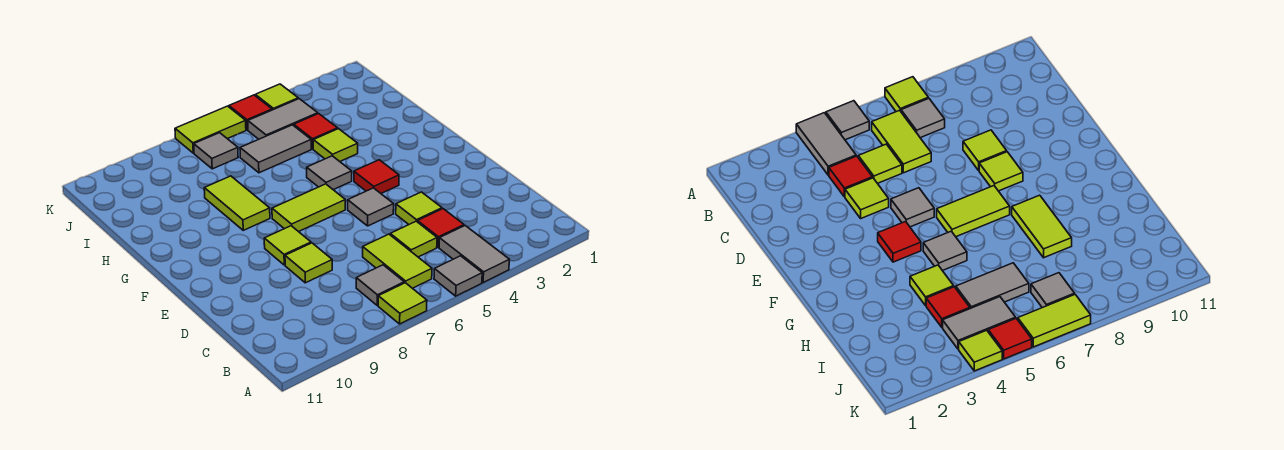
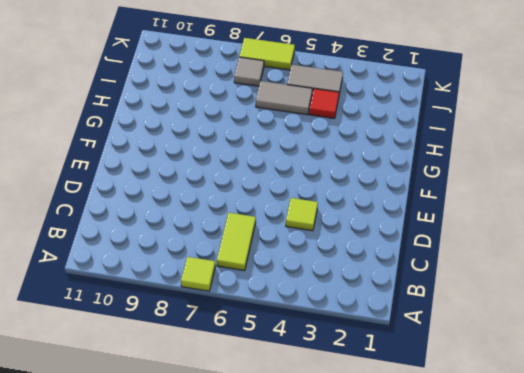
none -> grey 1x2 tile [439,226,509,283]
none -> grey 1x1 tile [434,256,482,296]
none -> grey 1x1 tile [356,265,404,305]

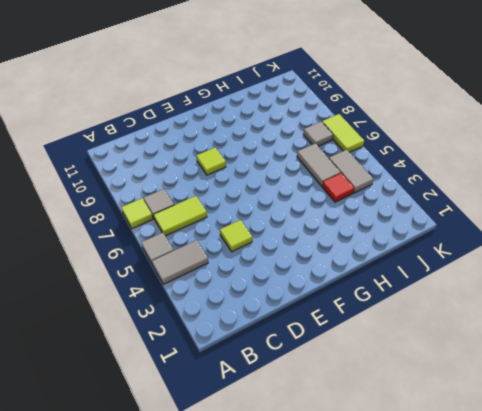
none -> red 1x1 tile [418,209,464,247]
none -> lime 1x1 tile [390,221,437,257]
none -> lime 1x1 tile [285,243,332,283]

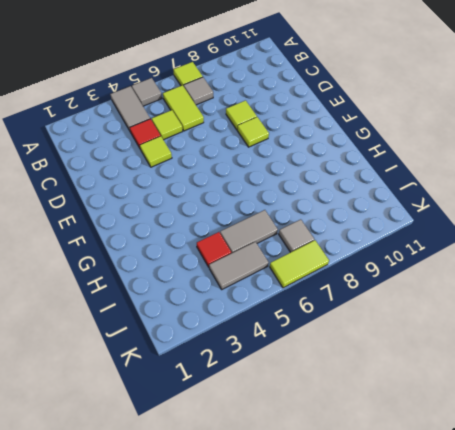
none -> grey 1x1 tile [348,188,394,226]
none -> red 1x1 tile [354,160,399,193]
none -> lime 1x2 tile [272,184,345,232]

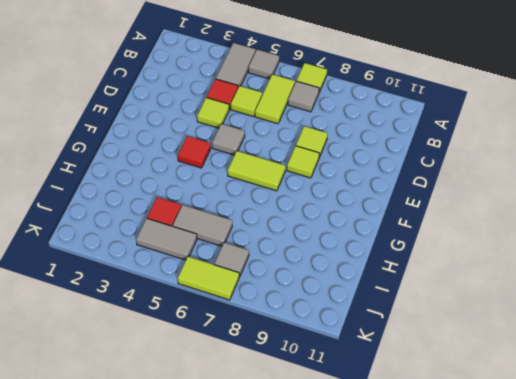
none -> grey 1x1 tile [307,156,352,190]
none -> lime 1x2 tile [204,176,270,230]
none -> lime 1x1 tile [313,129,358,161]

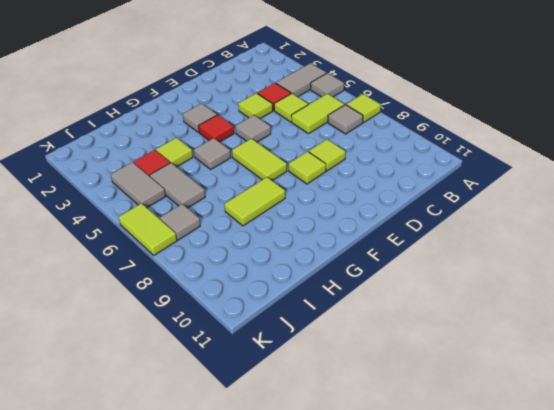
grey 1x1 tile [183,104,217,132] -> none
none -> lime 1x1 tile [255,84,298,110]
none -> red 1x1 tile [229,95,272,130]

